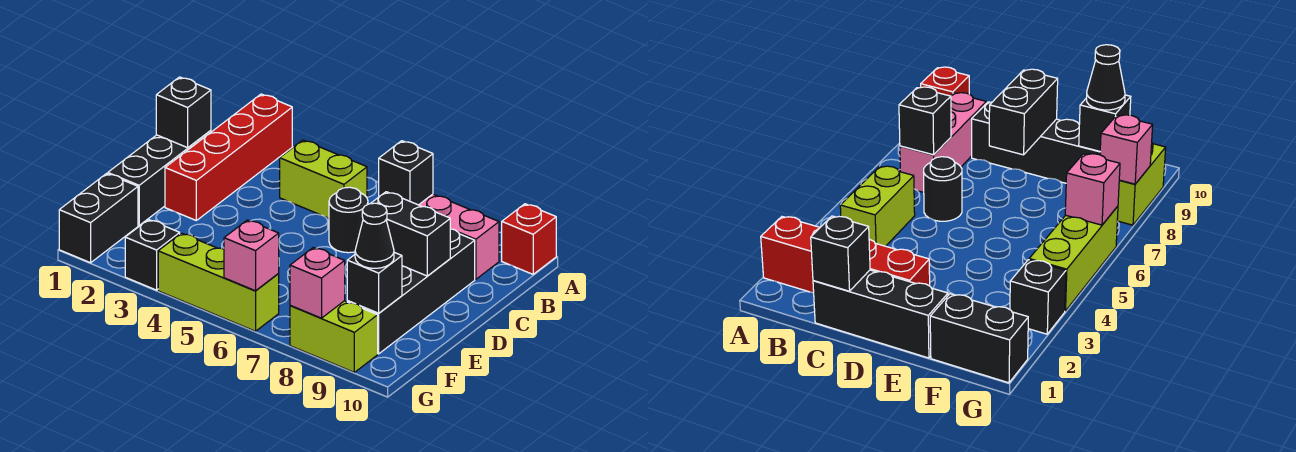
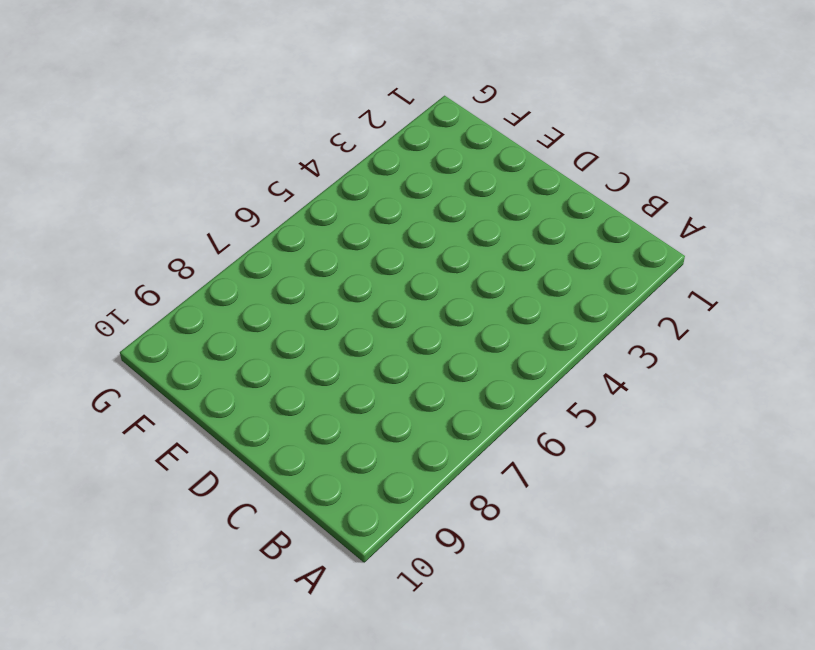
none -> red 1x4 brick [165,94,292,220]
none -> red 1x1 brick [502,204,556,274]
none -> lime 1x2 brick [280,140,367,218]

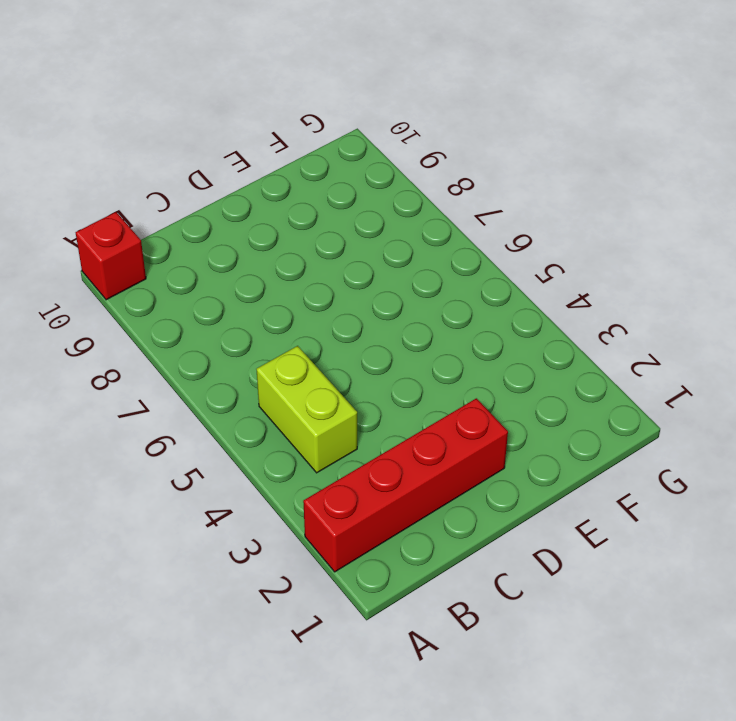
none -> pink 1x3 brick [419,194,499,279]
none -> black 1x3 brick [108,130,211,225]
none -> black 1x1 round brick [329,187,368,253]

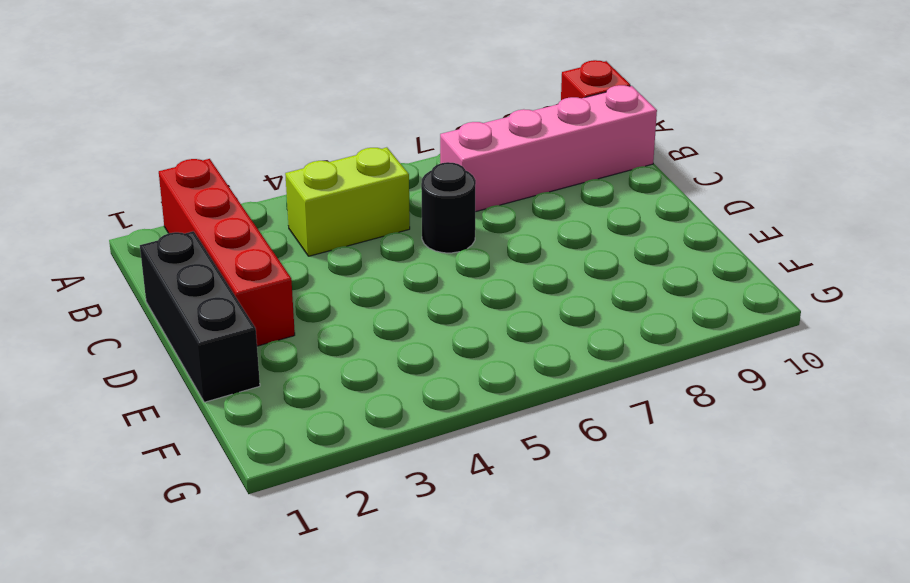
pink 1x4 brick [440,85,657,212] -> pink 1x3 brick [419,194,499,279]
none -> black 1x4 brick [347,229,475,354]
none -> black 1x2 brick [59,173,138,263]
none -> black 1x1 brick [125,220,180,290]

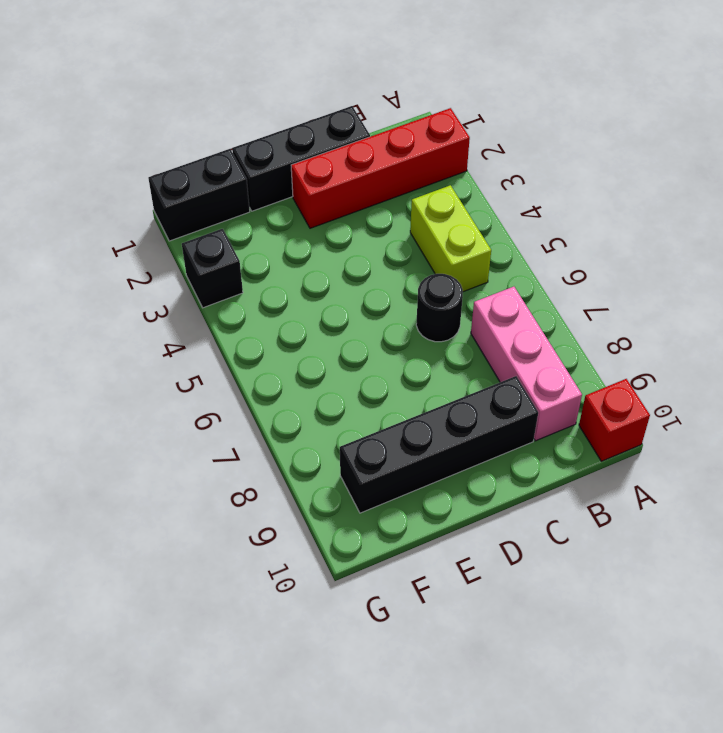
none -> lime 1x3 brick [158,233,279,331]
none -> lime 1x2 brick [290,301,378,372]
none -> black 1x1 brick [379,141,433,205]

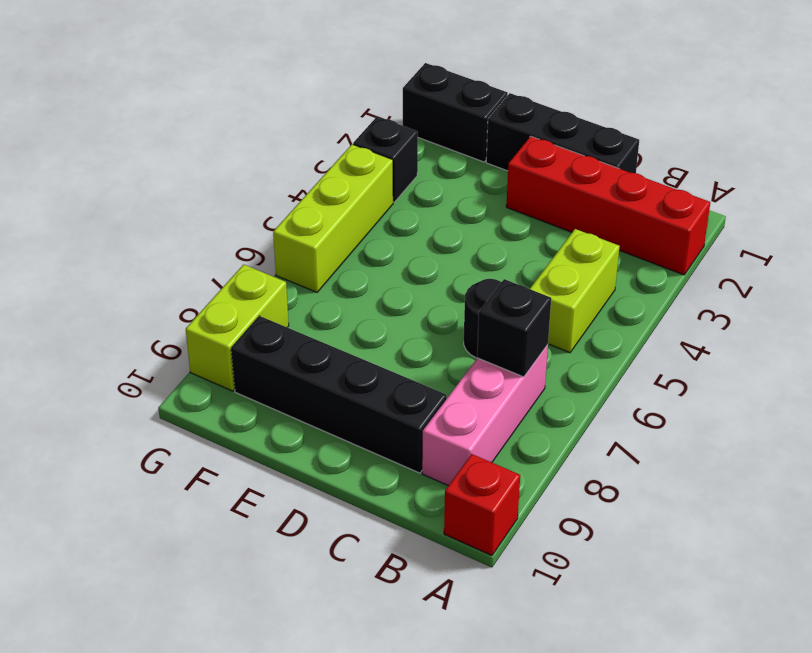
none -> black 1x1 brick [156,77,211,148]
none -> black 1x2 brick [371,192,450,276]
none -> black 1x1 brick [347,252,402,313]

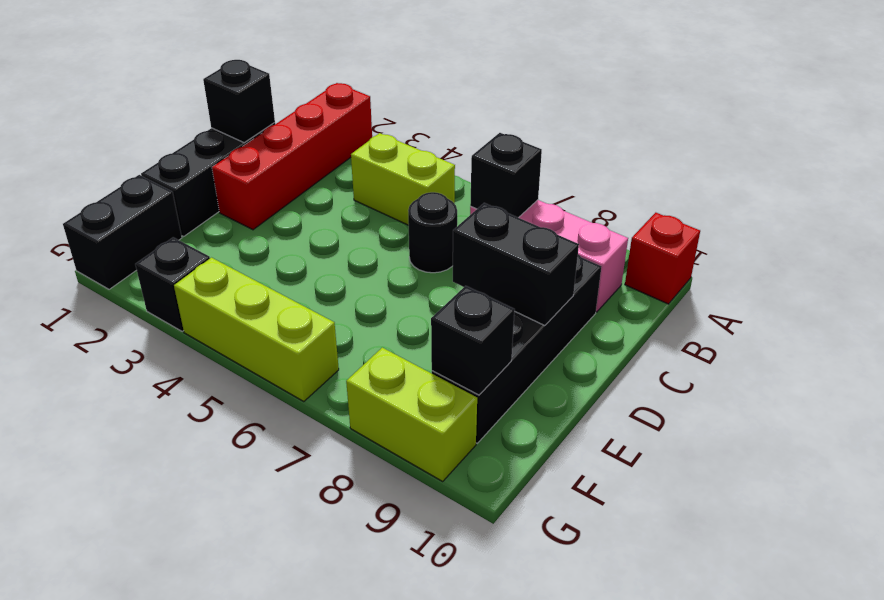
none -> pink 1x1 brick [224,220,279,291]
none -> pink 1x1 brick [290,248,345,318]
none -> black 1x1 cone [355,203,394,268]

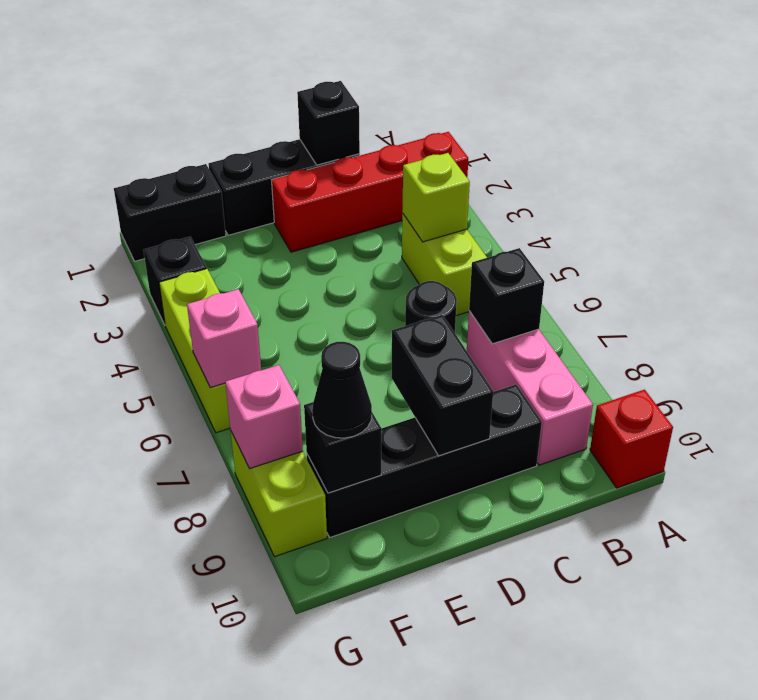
lime 1x1 brick [402,153,470,242] -> none

